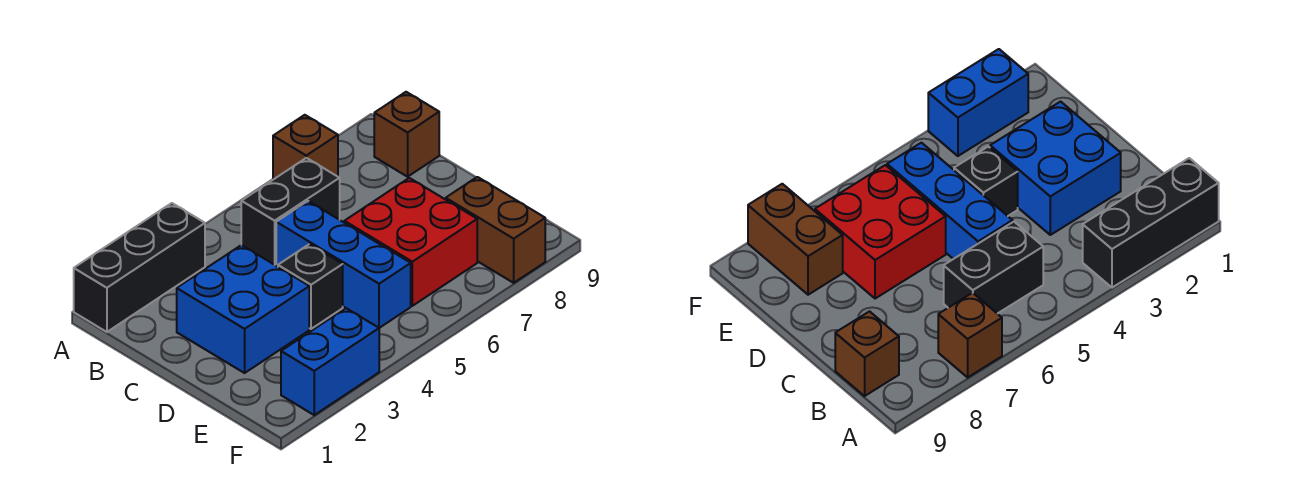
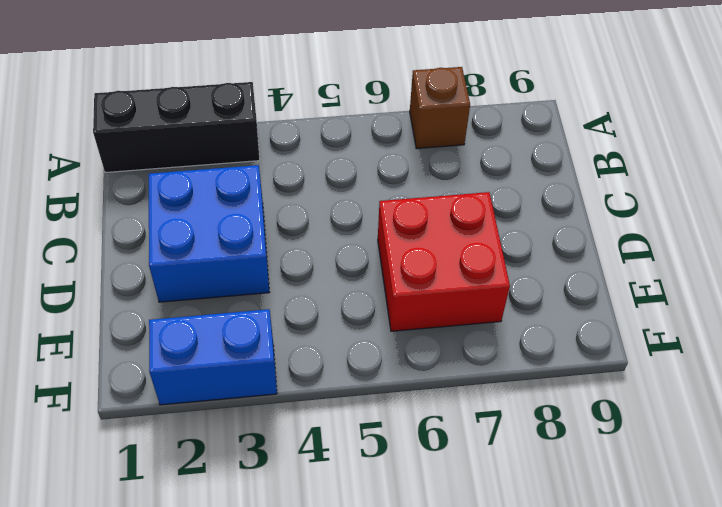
none -> black 1x2 brick [241,158,340,265]
none -> brown 1x1 brick [374,92,439,177]

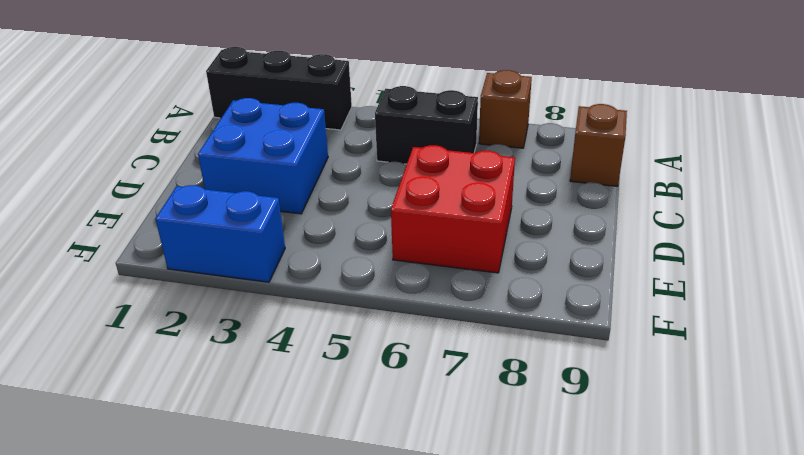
none -> blue 1x3 brick [276,201,411,328]
none -> black 1x1 brick [278,244,343,329]

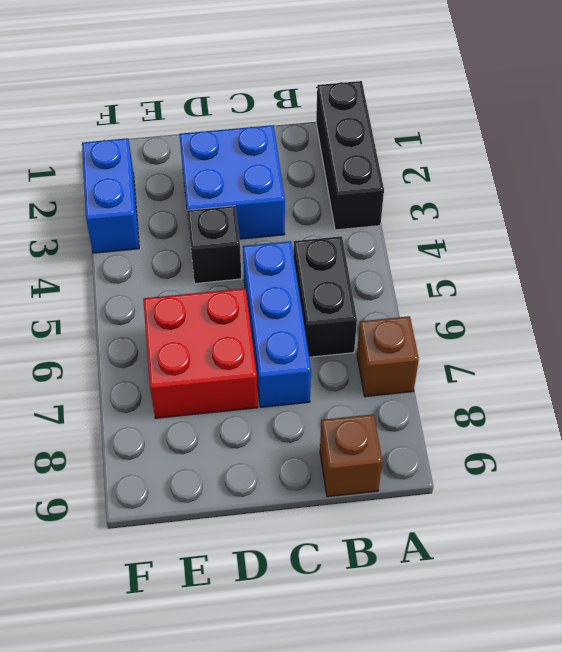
blue 1x3 brick [243,241,311,407] -> blue 1x3 brick turned to [276,201,411,328]
none -> brown 1x2 brick [446,177,545,283]

